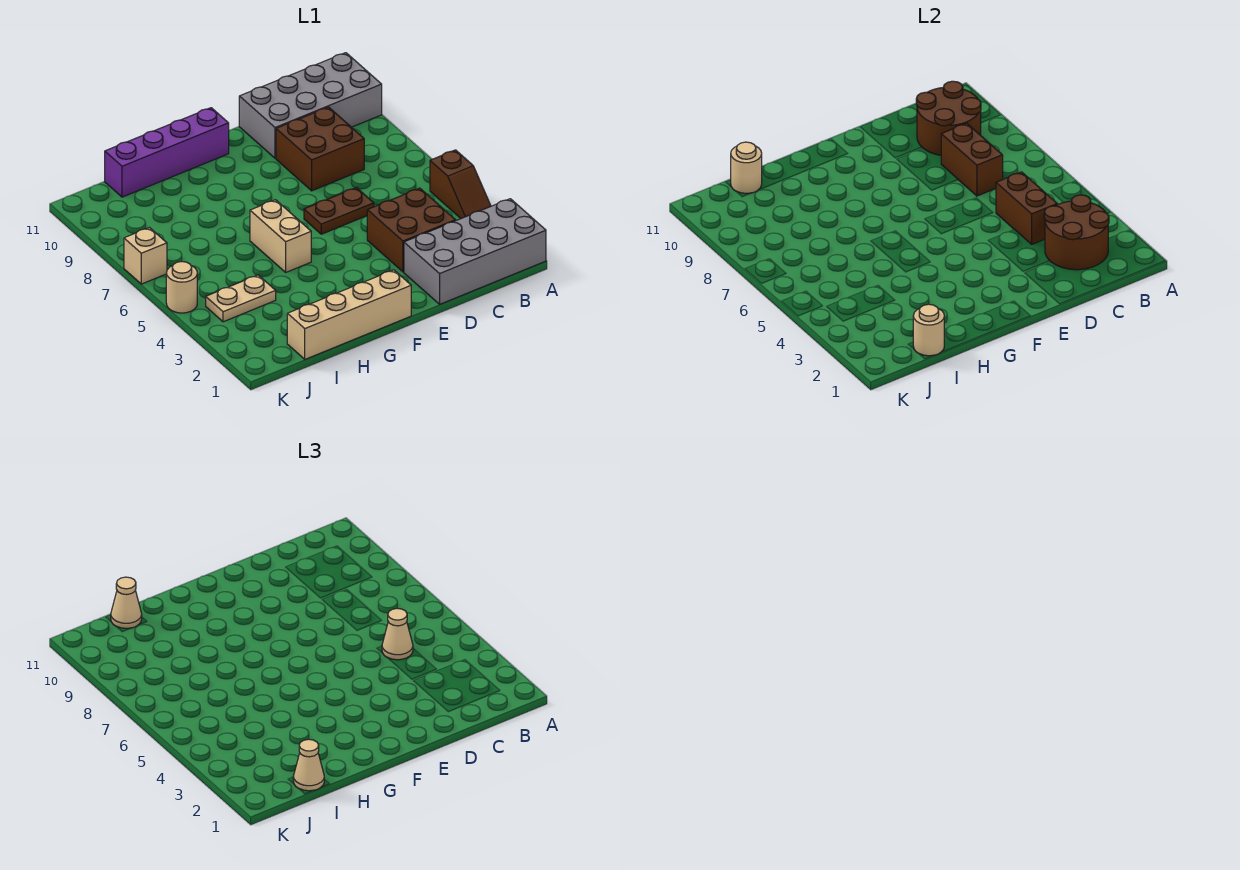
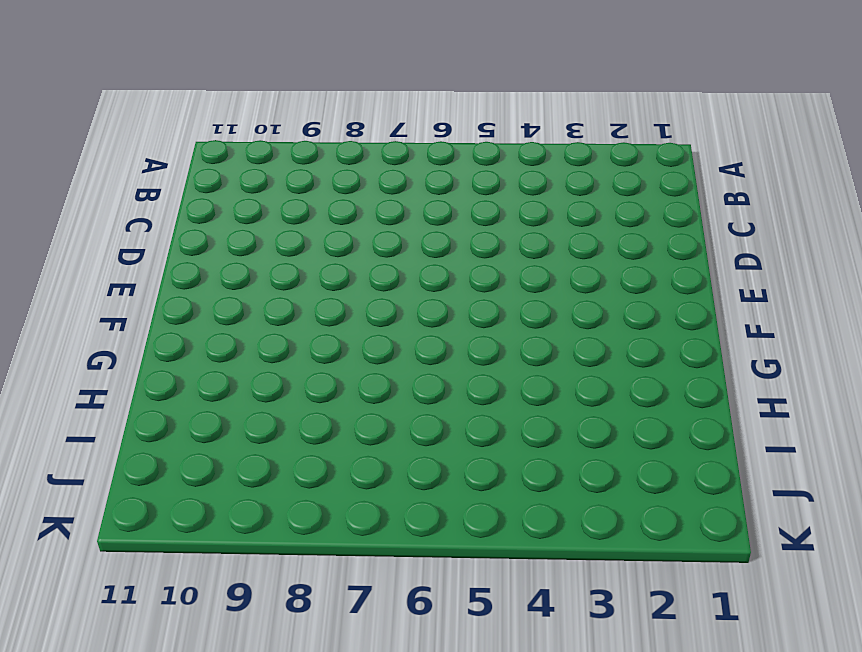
none -> grey 2x4 brick [404,199,546,304]
none -> brown 1x2 slope [430,150,491,219]
none -> grey 2x4 brick [239,53,382,158]

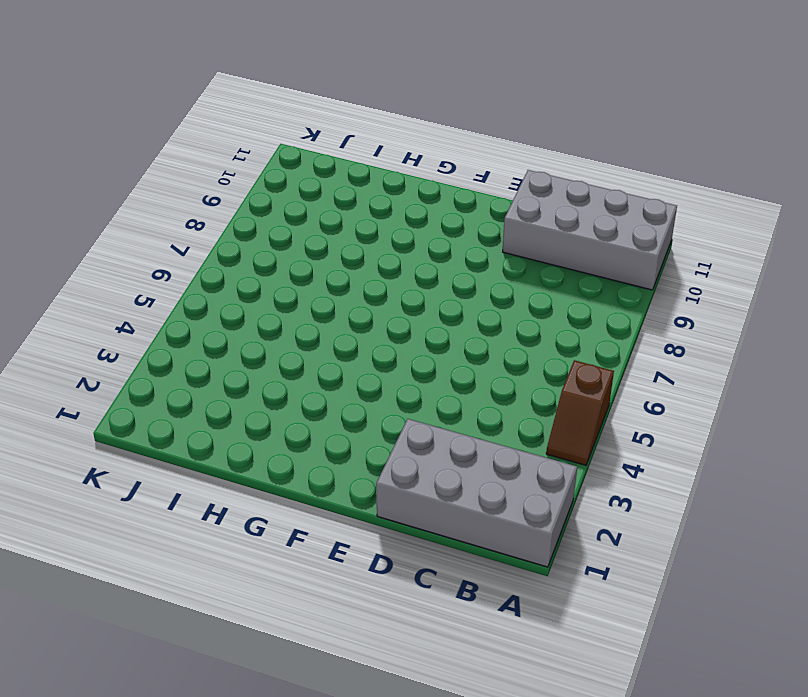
none -> brown 2x2 brick [367,188,456,272]
none -> brown 2x2 brick [276,107,364,191]
none -> brown 1x2 plate [304,188,374,234]

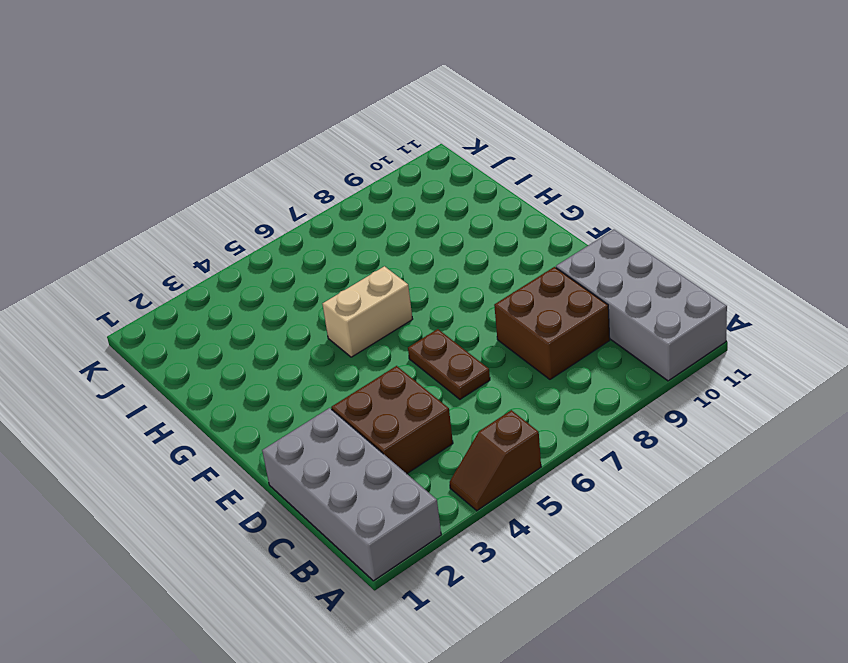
none -> tan 1x4 brick [287,270,411,359]
none -> purple 1x4 brick [105,108,229,197]
none -> tan 1x2 plate [206,275,276,322]

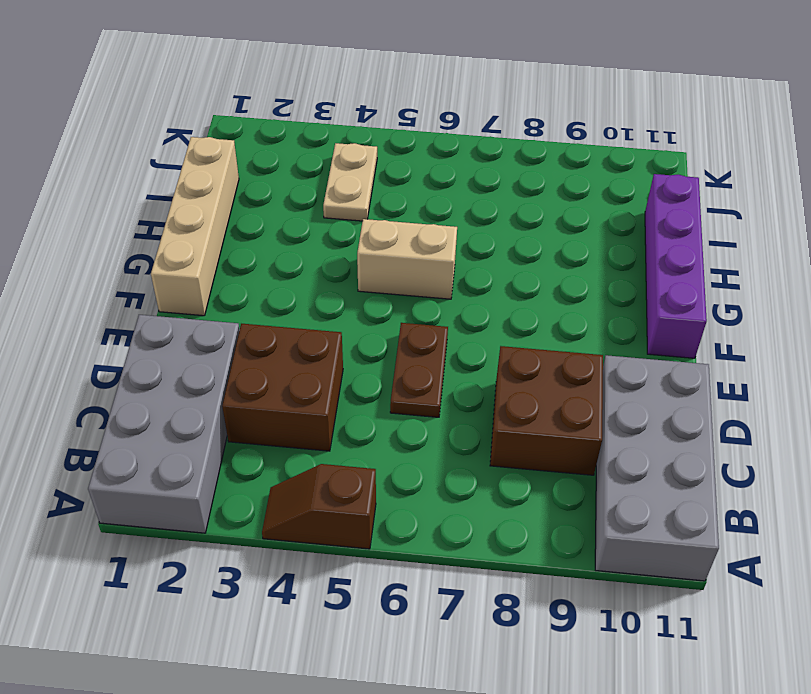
none -> tan 1x1 round brick [166,262,197,313]
none -> tan 1x1 brick [124,228,167,284]
none -> brown 2x2 round brick [1044,195,1109,270]

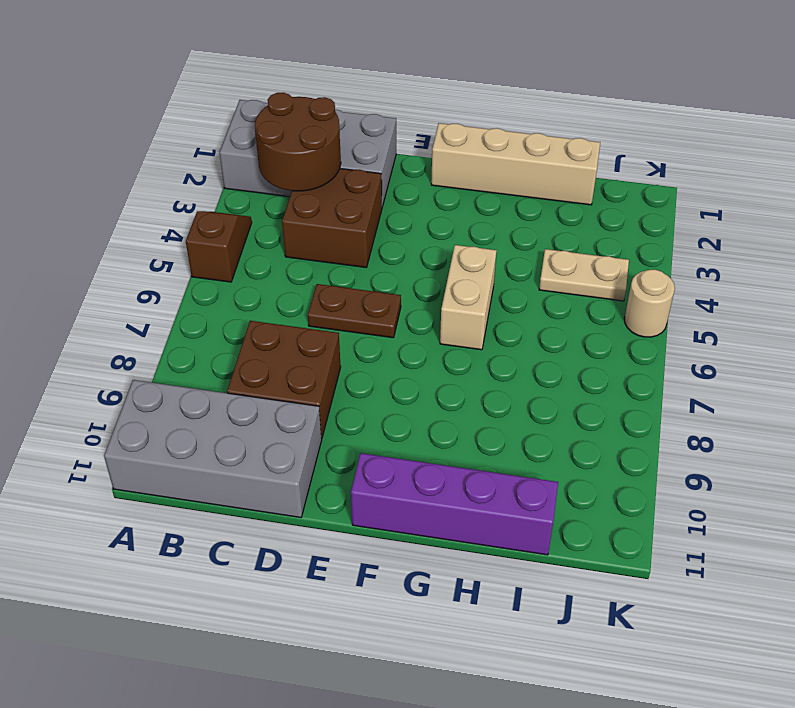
none -> tan 1x1 brick [124,228,167,284]
none -> brown 2x2 round brick [916,81,981,155]
none -> brown 1x2 brick [996,172,1057,244]

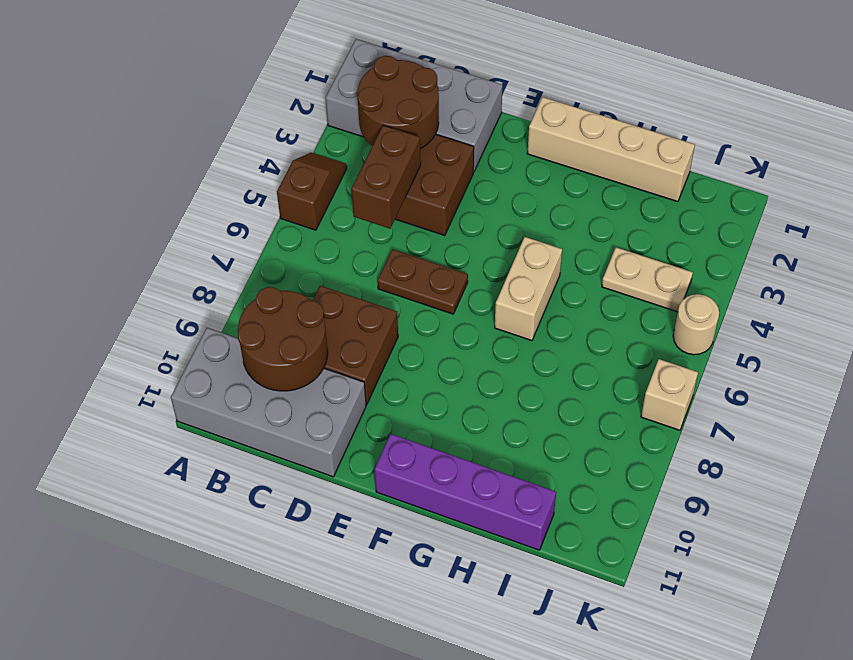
none -> brown 1x2 brick [941,123,1003,196]
none -> tan 1x1 round brick [913,304,944,356]
none -> tan 1x1 round brick [731,142,762,193]

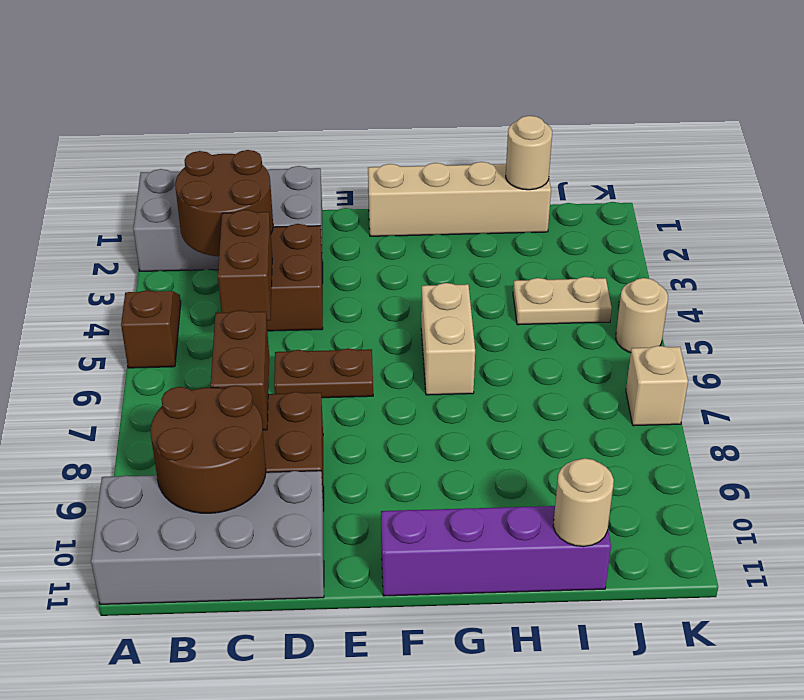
none -> tan 1x1 cone [382,609,413,660]
none -> tan 1x1 cone [293,739,324,791]
none -> tan 1x1 cone [111,577,142,628]

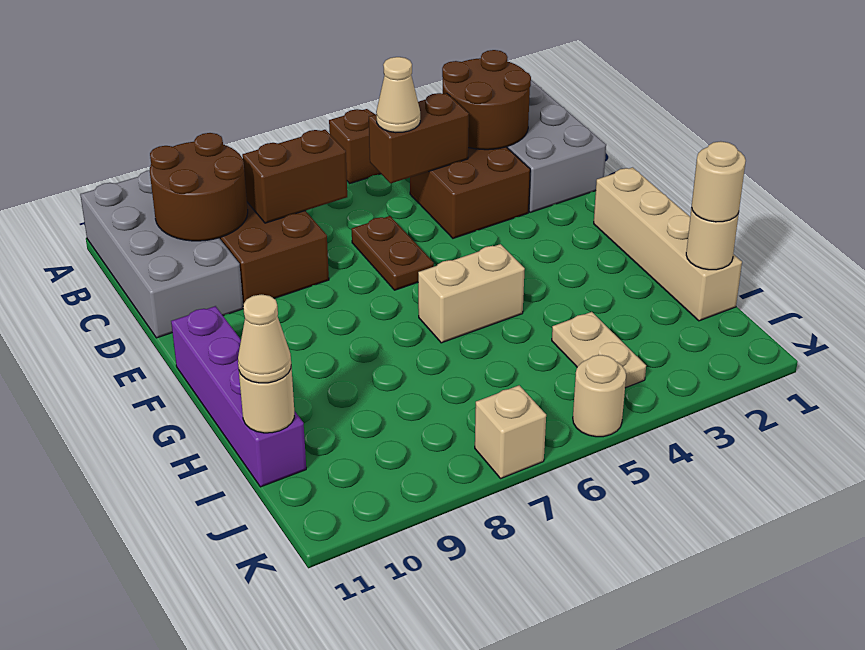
tan 1x1 round brick [692,141,746,222] -> tan 1x1 cone [293,739,324,791]

